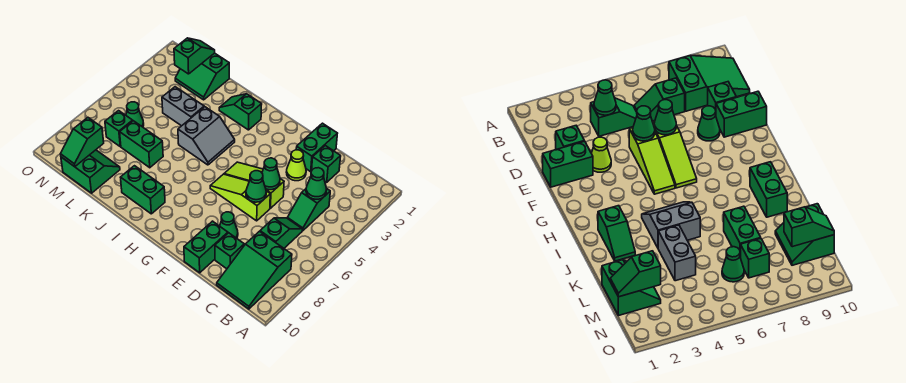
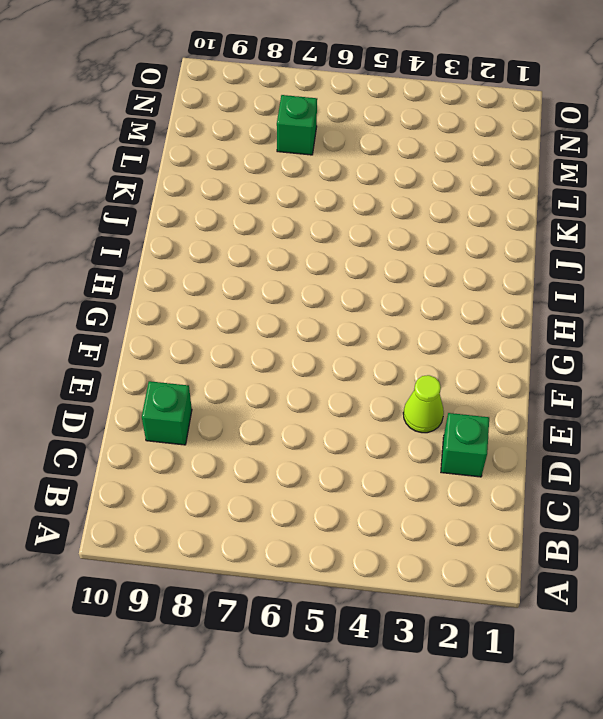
none -> green 2x3 slope [217,231,292,309]
none -> green 1x2 slope [287,188,330,231]
none -> green 1x2 slope [260,218,302,248]

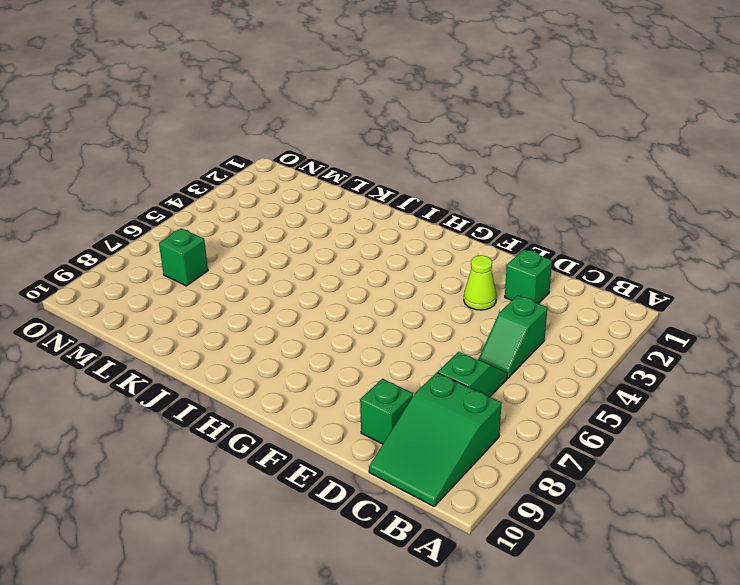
none -> green 1x2 brick [296,123,338,172]
none -> lime 1x3 slope [224,162,284,208]
none -> lime 1x3 slope [210,174,270,221]

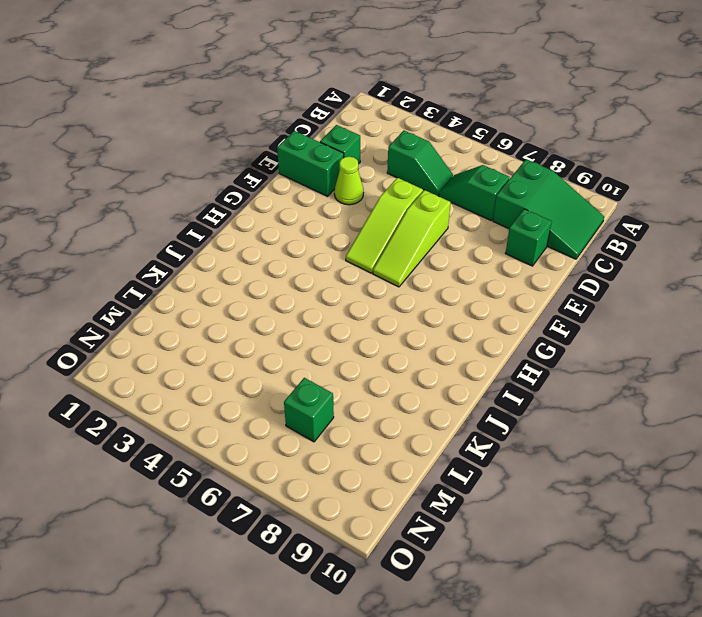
none -> green 1x1 cone [220,212,238,238]
none -> green 1x2 brick [184,221,228,273]
none -> green 1x2 slope [219,94,262,130]

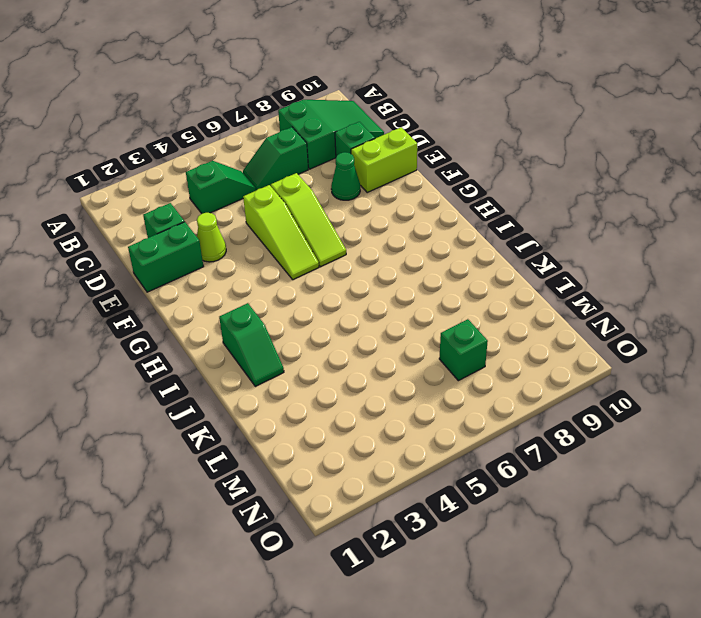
lime 1x2 brick [351,127,417,192] -> green 1x2 brick [184,221,228,273]
none -> grey 2x2 slope [178,107,235,165]
none -> green 1x2 brick [120,166,165,214]
none -> grey 1x2 brick [162,87,204,126]

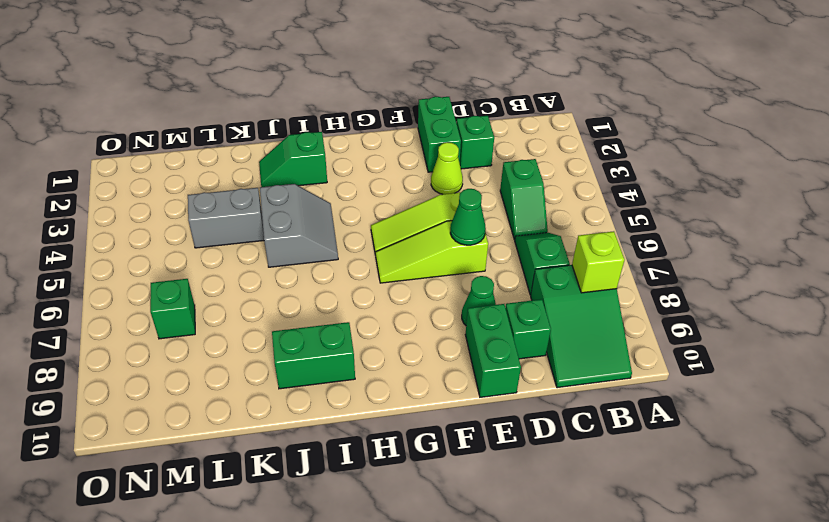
lime 1x1 brick [572,231,624,293] -> none
none -> green 1x2 brick [120,121,163,168]
none -> green 2x2 slope [175,53,229,100]
none -> green 2x2 slope [61,150,120,193]

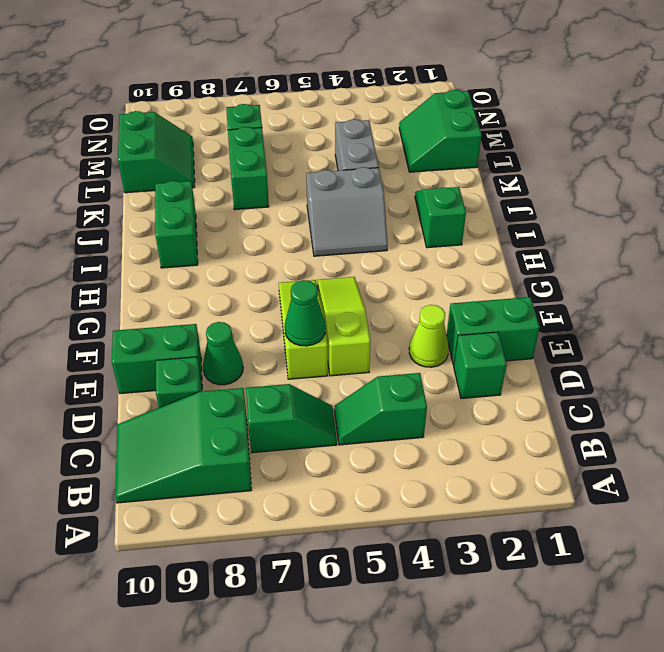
none -> green 1x1 cone [126,102,144,127]
none -> green 1x1 cone [306,168,327,199]
none -> green 1x1 cone [262,158,280,190]

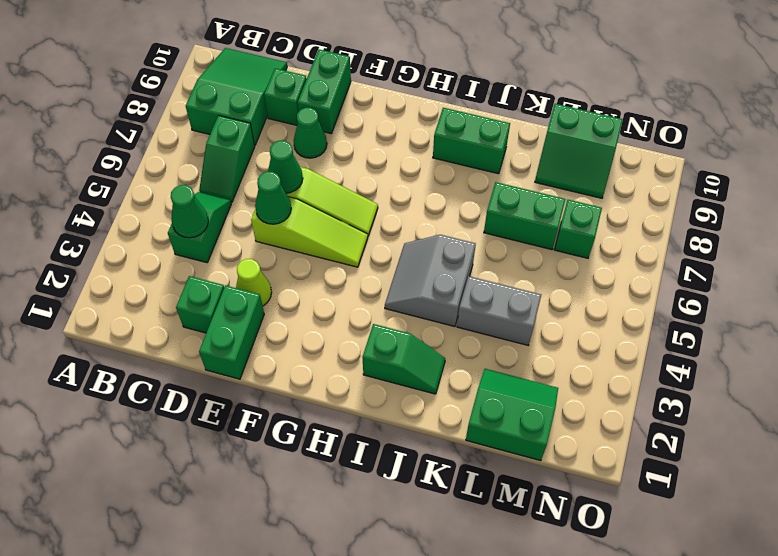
none -> green 1x1 cone [126,102,144,127]
none -> green 1x2 slope [174,38,215,74]
none -> green 1x2 slope [60,117,104,167]

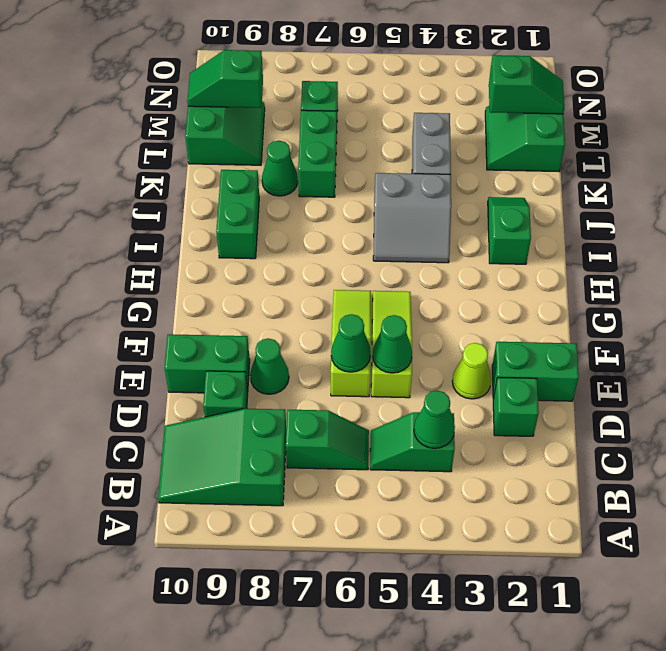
green 1x1 cone [262,141,298,196] -> green 1x1 cone moved to [126,102,144,127]

